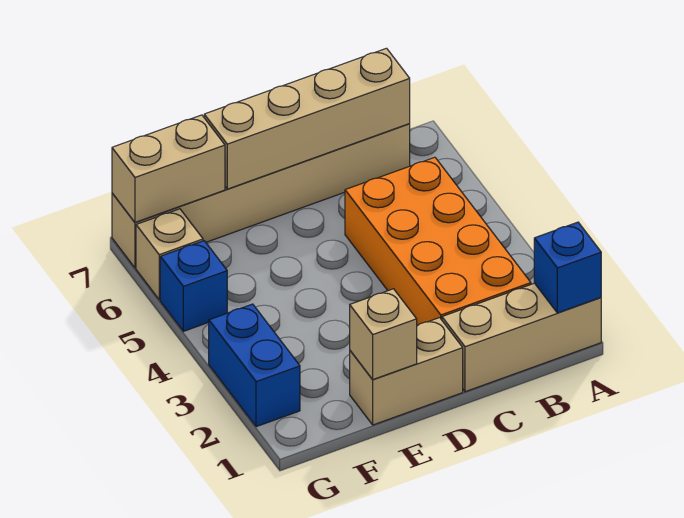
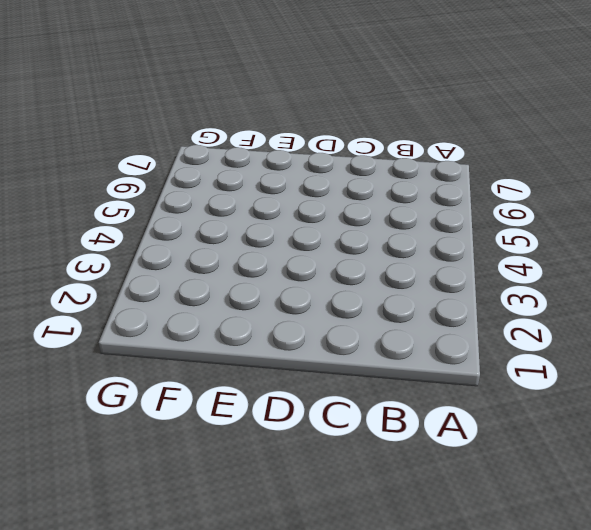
none -> tan 1x3 brick [442,283,601,392]
none -> orange 2x4 brick [345,157,531,326]

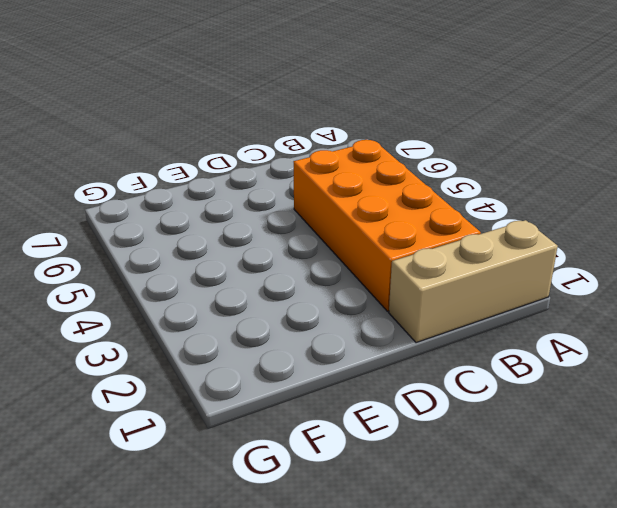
none -> tan 1x6 brick [112,124,410,268]
none -> tan 1x2 brick [350,318,463,425]

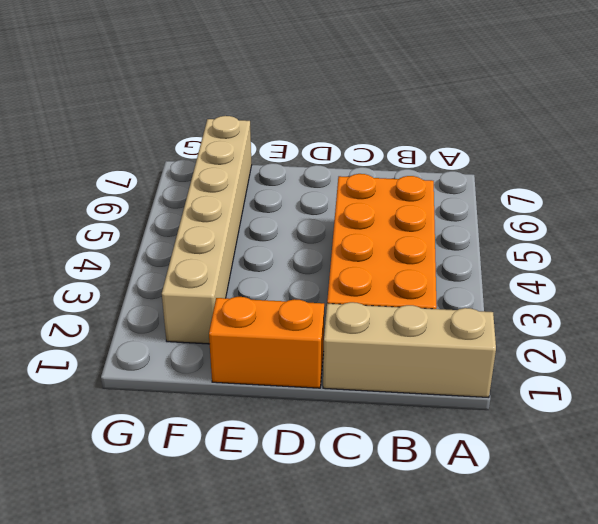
orange 1x2 brick [209,297,324,388] -> tan 1x2 brick [350,318,463,425]
tan 1x6 brick [162,116,252,344] -> tan 1x6 brick turned to [112,124,410,268]
none -> blue 1x2 brick [209,304,300,427]
none -> blue 1x1 brick [160,241,227,331]

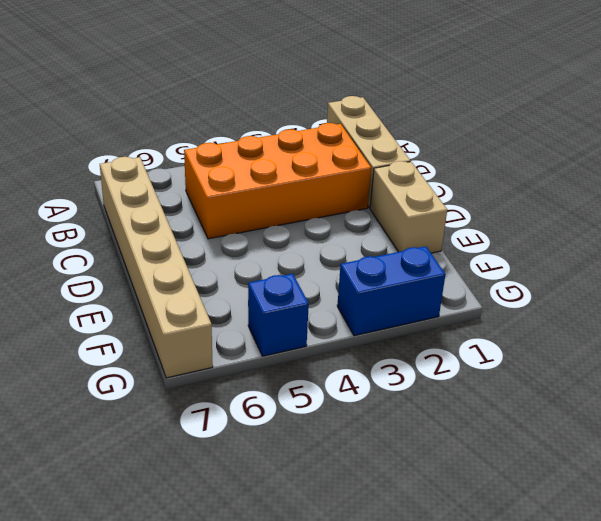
none -> tan 1x1 brick [136,209,203,300]
none -> blue 1x1 brick [534,222,601,313]

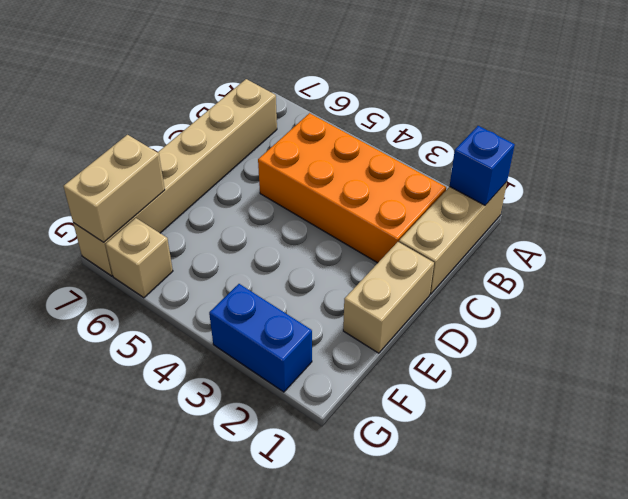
none -> blue 1x1 brick [160,241,227,331]
none -> tan 1x4 brick [204,48,410,189]

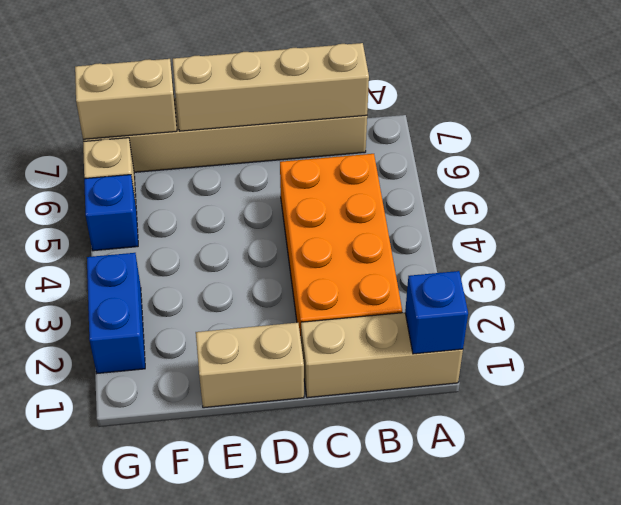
none -> tan 1x1 brick [350,289,417,379]

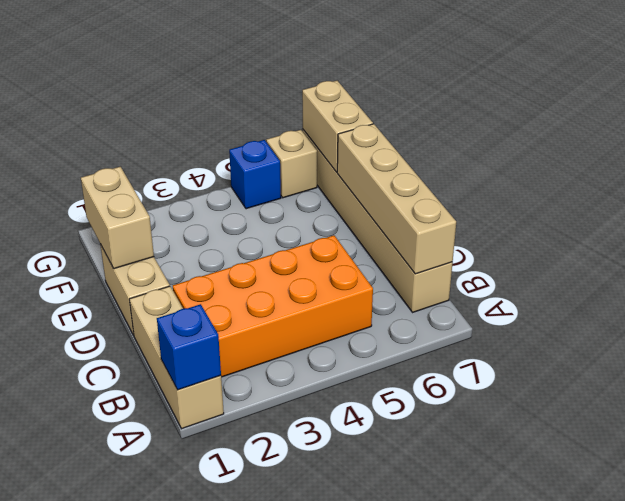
tan 1x2 brick [81,167,154,269] -> tan 1x1 brick [350,289,417,379]
none -> blue 1x2 brick [209,304,300,427]

